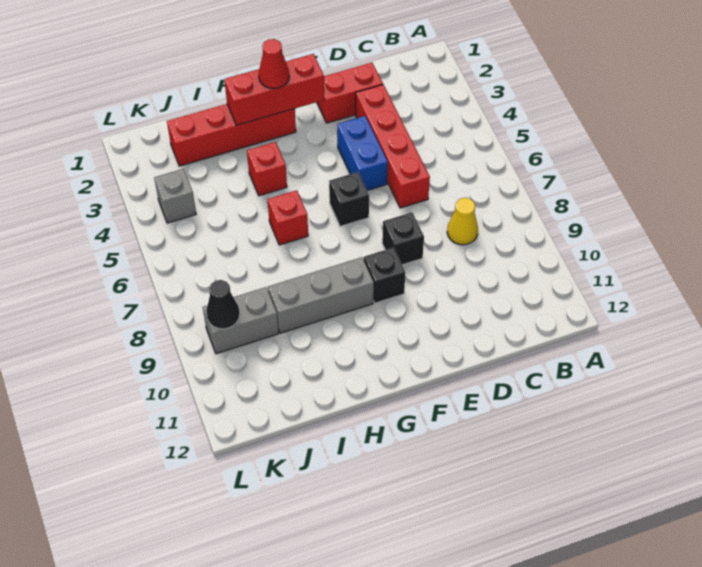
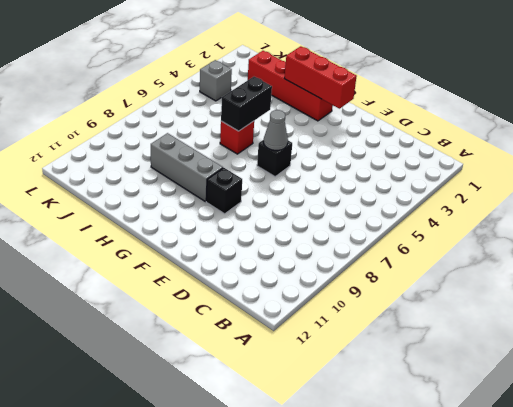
grey 1x1 cone [264,110,288,150] -> none
black 1x2 brick [221,77,272,131] -> none
none -> yellow 1x1 cone [447,198,478,245]
none -> red 1x2 brick [317,63,383,123]
none -> red 1x4 brick [356,85,430,208]

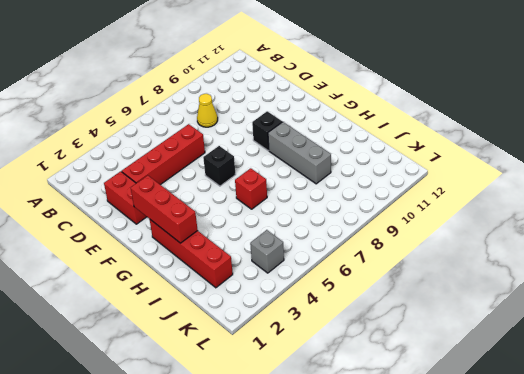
none -> blue 1x2 brick [337,116,388,190]
none -> black 1x1 brick [382,212,424,265]
none -> red 1x1 brick [247,142,287,196]

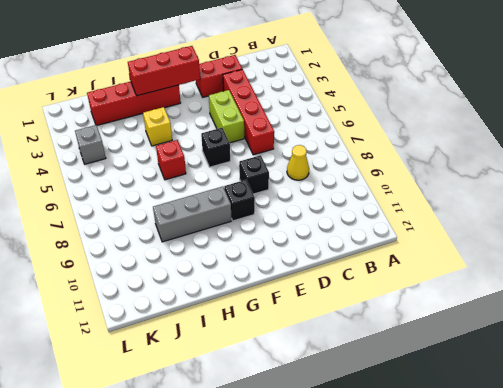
lime 1x2 brick [209,90,244,143] -> blue 1x2 brick [337,116,388,190]
yellow 1x1 brick [143,107,172,146] -> red 1x1 brick [247,142,287,196]
none -> grey 1x2 brick [203,287,279,354]
none -> black 1x1 cone [206,280,240,329]
none -> red 1x1 cone [259,39,289,89]

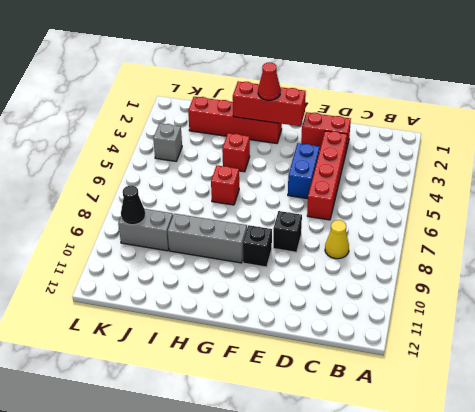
none -> black 1x1 brick [329,172,369,226]

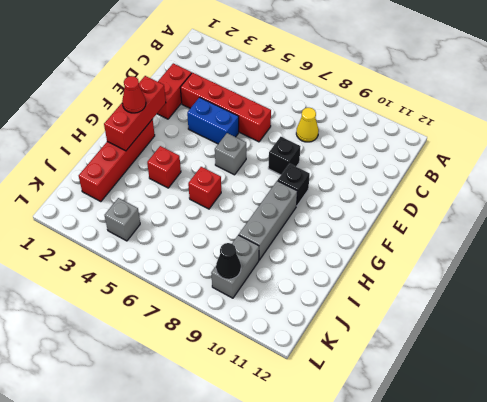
grey 1x1 brick [215,133,246,175] -> black 1x1 brick [329,172,369,226]

